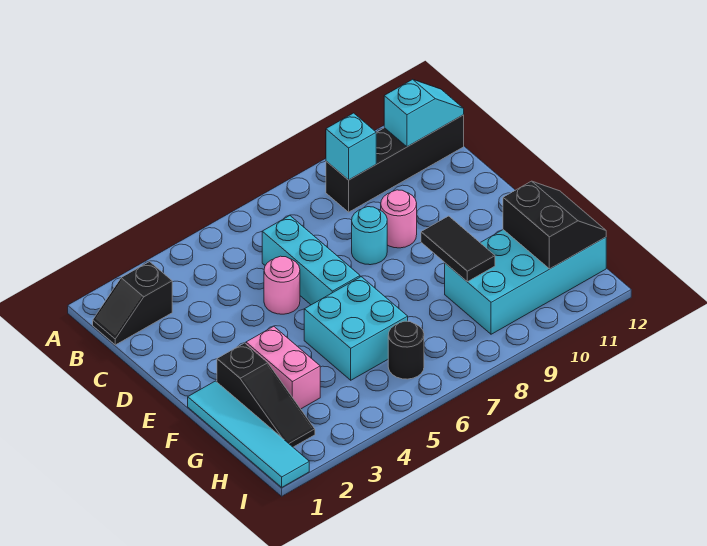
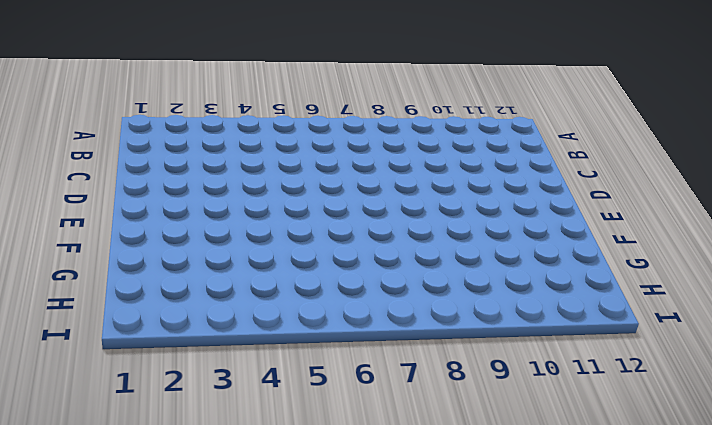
none -> black 1x2 slope [93,261,172,345]
none -> black 1x4 brick [326,115,464,212]
none -> cyan 1x3 brick [262,216,360,305]

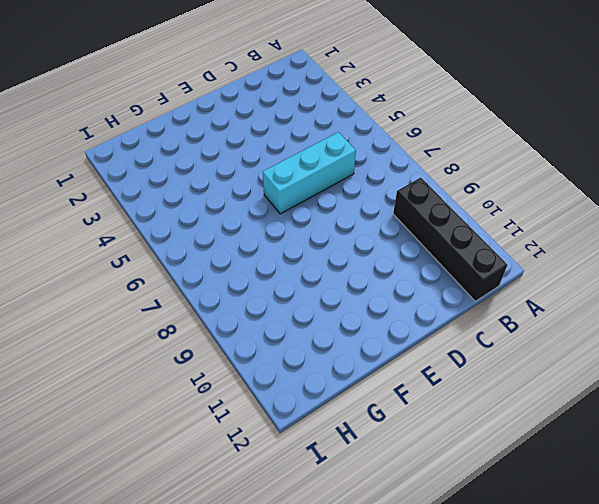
none -> black 1x2 slope [93,261,172,345]
none -> pink 1x1 round brick [264,256,300,314]
none -> cyan 1x1 round brick [352,207,387,265]

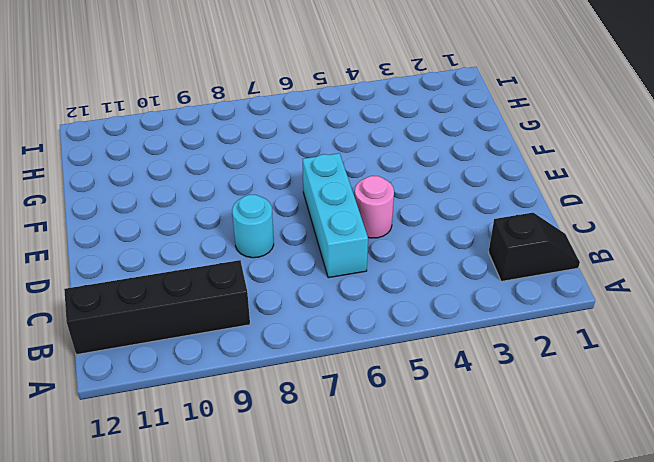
none -> pink 1x1 round brick [381,190,417,248]
none -> cyan 1x4 tile [188,381,309,487]
none -> black 1x3 slope [217,343,315,447]

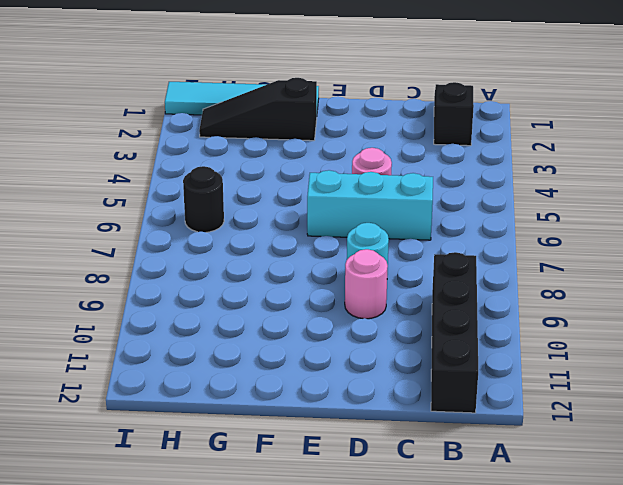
none -> pink 1x2 brick [246,326,320,409]
none -> cyan 2x2 brick [304,277,408,380]
none -> cyan 2x4 brick [445,230,606,334]

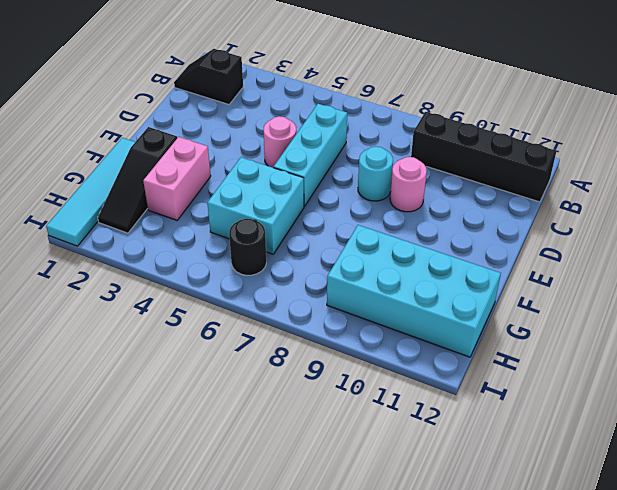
none -> cyan 1x1 brick [326,113,376,180]
none -> cyan 1x2 slope [384,79,464,147]
none -> black 1x2 tile [421,216,495,282]

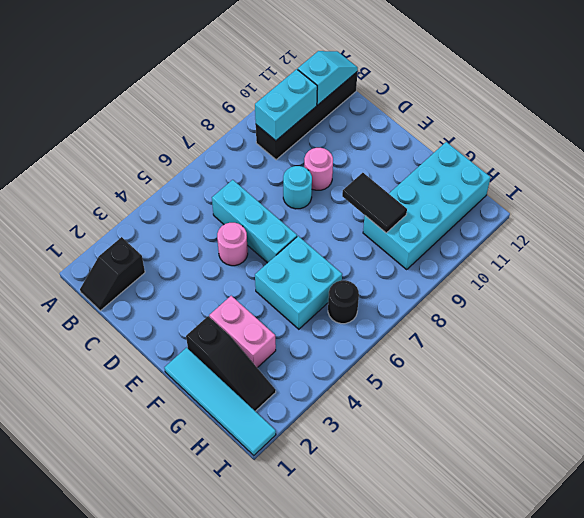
cyan 1x2 brick [255,69,317,141] -> cyan 1x1 brick [326,113,376,180]
none -> black 2x2 slope [503,181,606,269]

